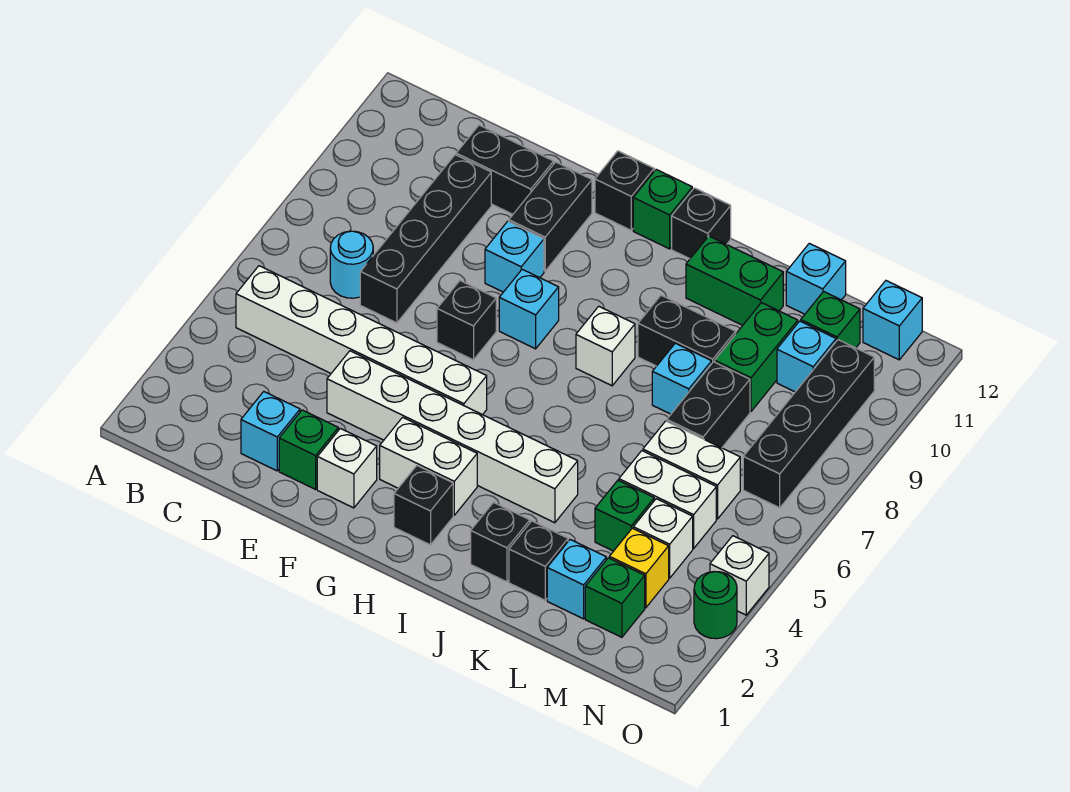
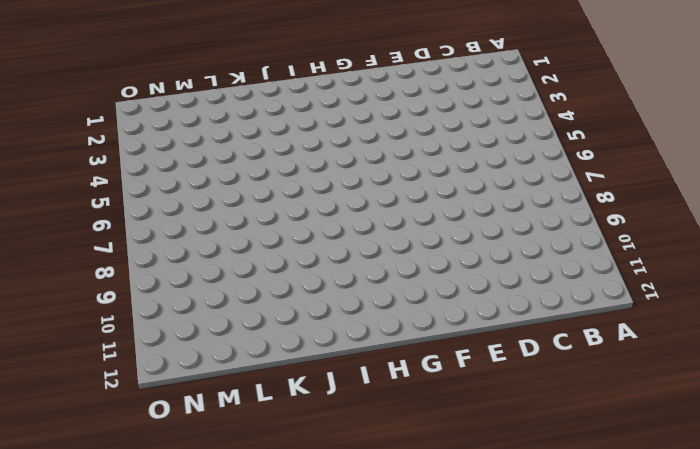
none -> white 1x6 brick [236,266,487,415]
none -> cyan 1x1 round brick [330,231,373,298]
none -> cyan 1x1 brick [241,392,300,471]
none -> black 1x4 brick [360,155,491,323]

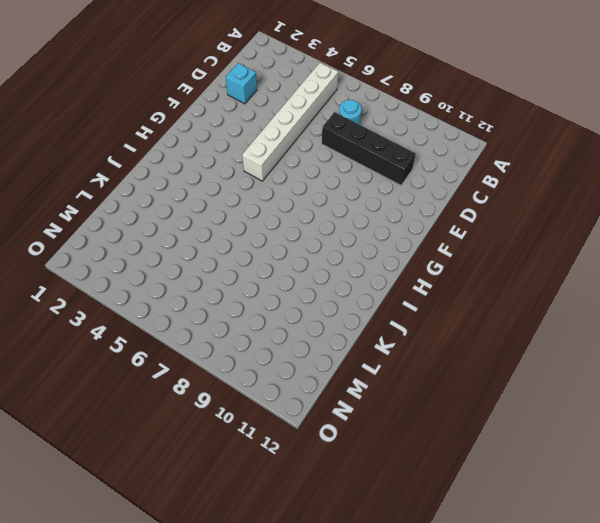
none -> black 1x2 brick [456,125,554,214]
none -> green 1x1 brick [279,410,338,489]
none -> white 1x6 brick [327,351,578,523]
none -> white 1x1 brick [317,428,377,508]

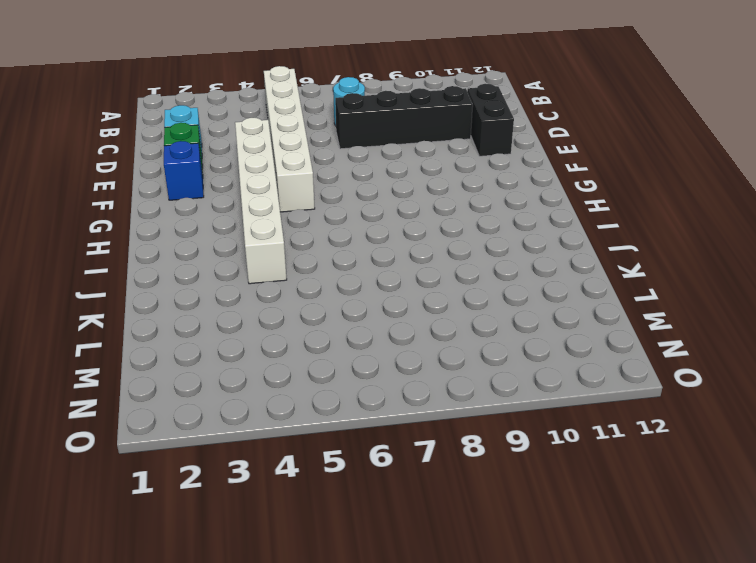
blue 1x1 brick [164,141,204,200] -> white 1x1 brick [317,428,377,508]
none -> black 1x1 brick [437,281,496,360]
none -> cyan 1x1 brick [485,221,544,292]
none -> black 1x2 brick [509,162,592,271]
none -> white 1x2 brick [380,417,477,515]

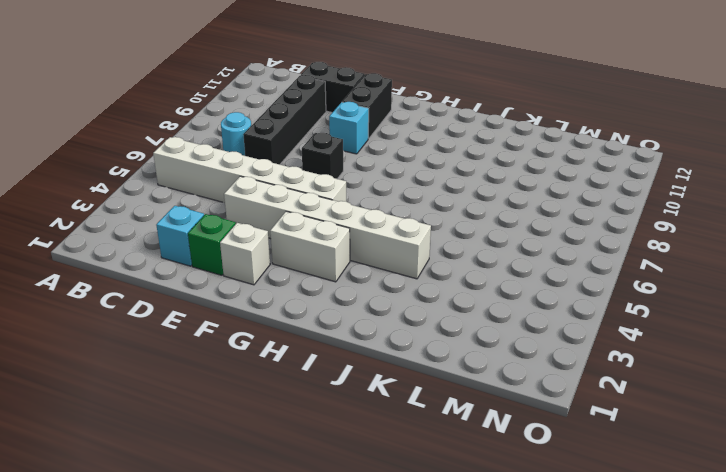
none -> cyan 1x1 brick [499,269,559,349]
none -> black 1x1 brick [595,151,654,230]
none -> black 1x1 brick [394,466,453,545]
none -> green 1x1 brick [633,170,692,249]

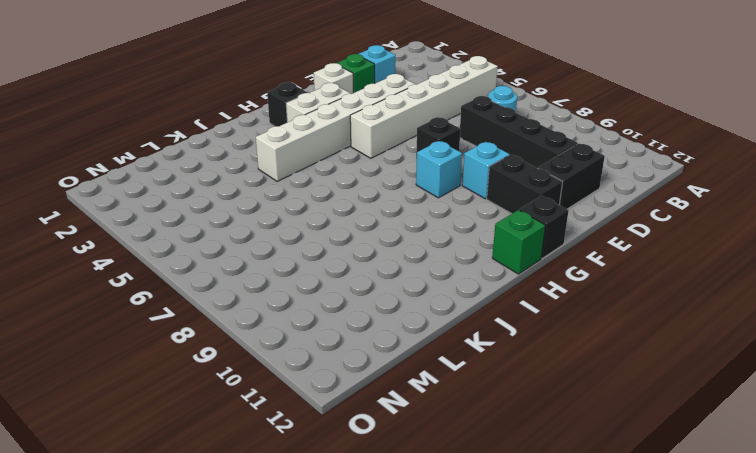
none -> white 1x1 brick [576,306,635,386]
none -> black 1x1 brick [672,188,731,259]
none -> black 1x1 brick [471,502,530,582]
none -> black 1x2 brick [638,295,736,366]

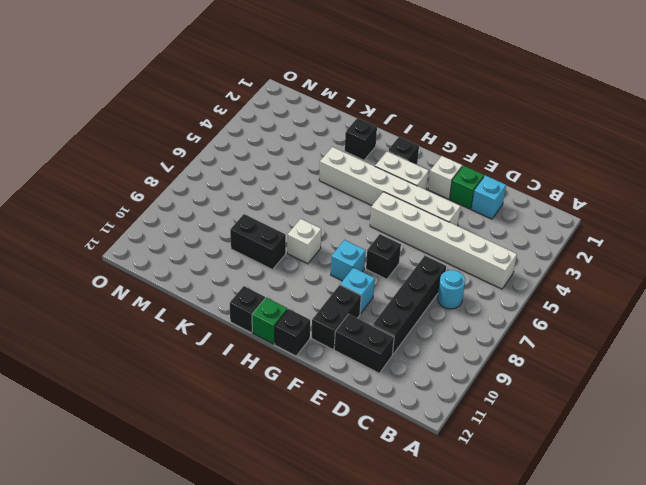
none -> green 1x2 brick [686,236,783,325]
none -> black 1x1 brick [509,521,568,600]
none -> cyan 1x1 brick [652,343,712,414]
none -> cyan 1x1 brick [547,540,606,619]

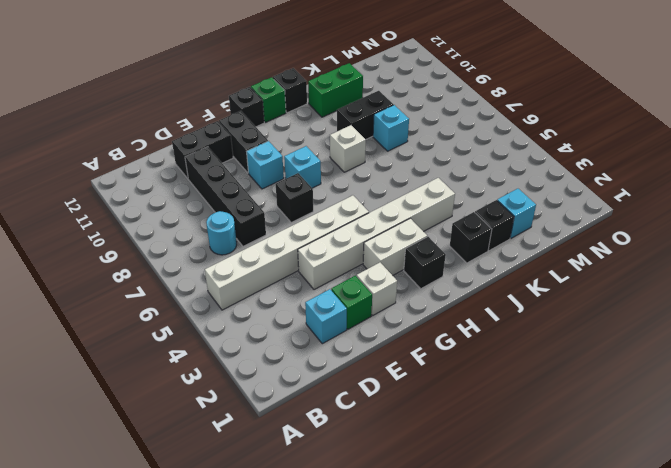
none -> green 1x1 brick [595,480,654,551]
none -> white 1x2 brick [619,451,716,548]
none -> white 1x2 brick [643,421,740,519]
none -> black 1x2 brick [667,362,750,448]

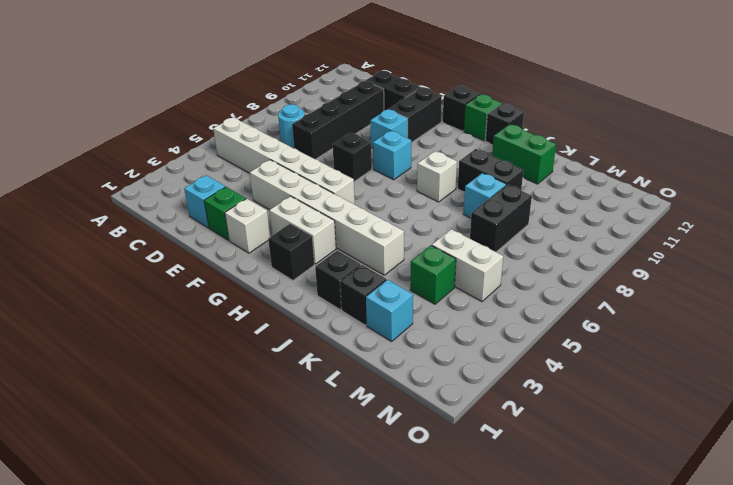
none -> white 1x2 brick [643,421,740,519]
none -> green 1x2 brick [715,303,798,412]
none -> cyan 1x1 brick [786,243,846,314]
none -> green 1x1 brick [585,558,645,637]

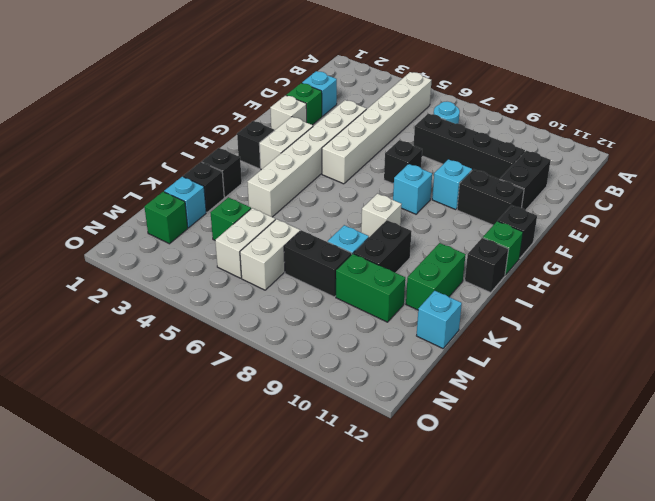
none -> yellow 1x1 brick [609,528,669,608]
none -> white 1x1 brick [633,499,693,578]
none -> cyan 1x1 brick [777,321,836,392]
none -> green 1x1 brick [801,291,860,348]

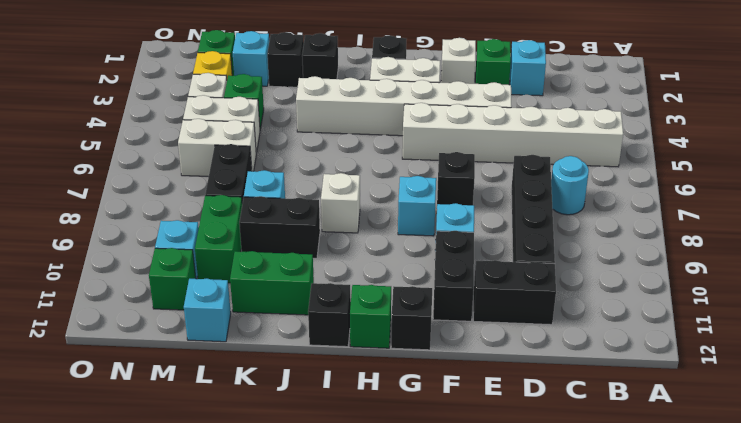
none -> black 1x4 brick [743,340,874,508]
none -> cyan 1x1 brick [863,281,922,360]
none -> green 1x1 round brick [694,572,737,639]
none -> white 1x1 brick [710,536,769,615]

